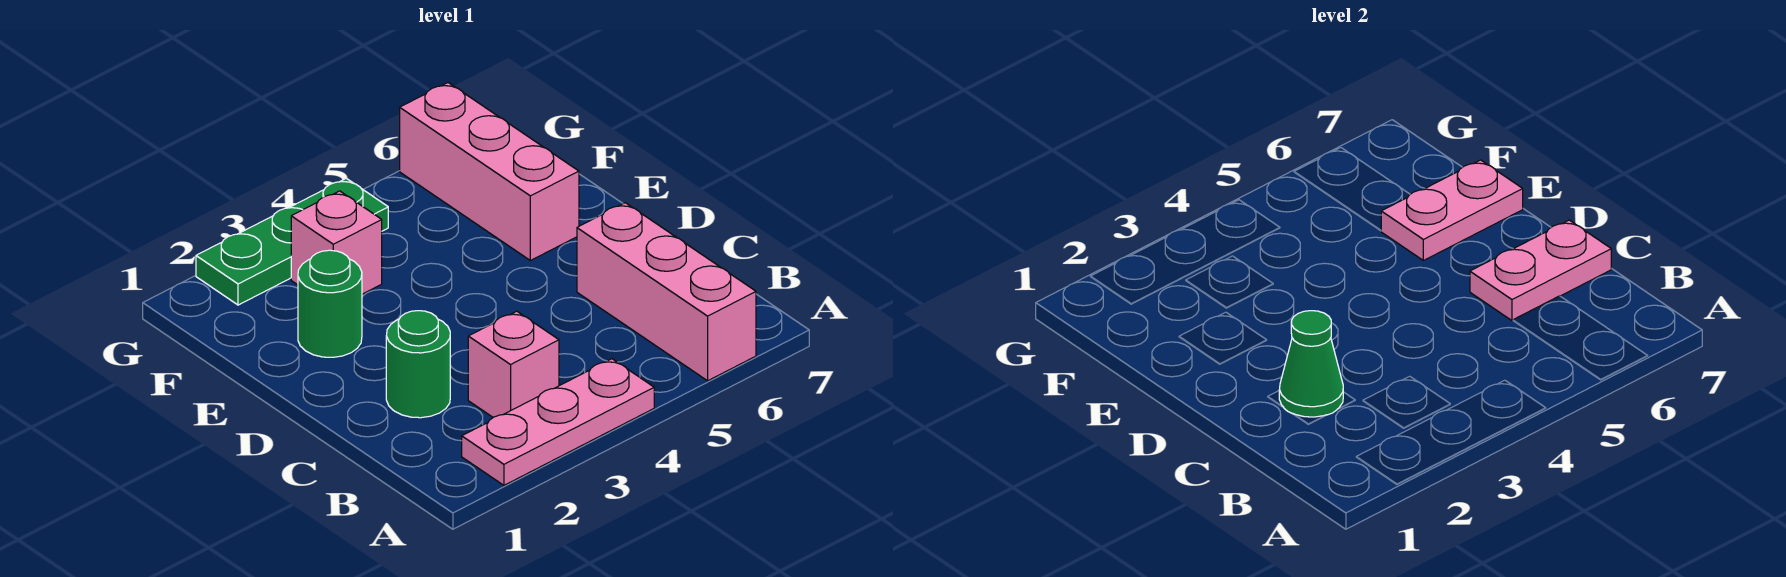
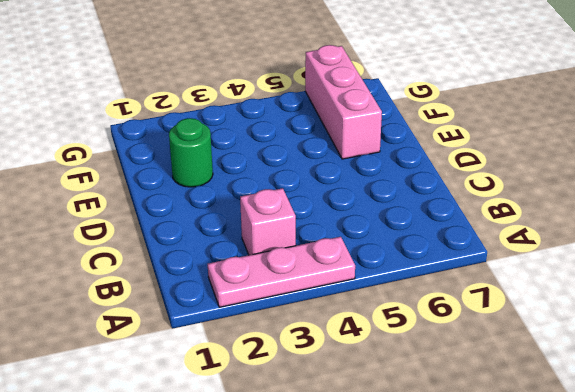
none -> pink 1x3 brick [577,203,756,381]
none -> green 1x1 round brick [386,311,450,418]

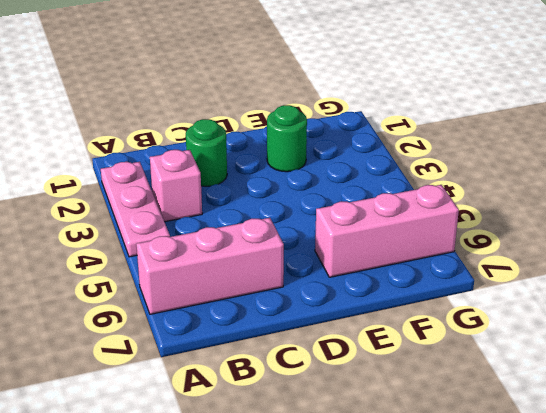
none -> pink 1x1 brick [291,191,382,294]
none -> green 1x3 plate [196,178,388,305]

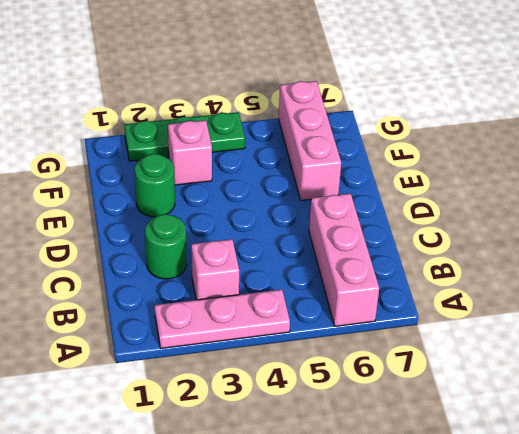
none -> green 1x1 cone [1279,311,1343,417]
none -> pink 1x2 plate [1470,220,1611,321]

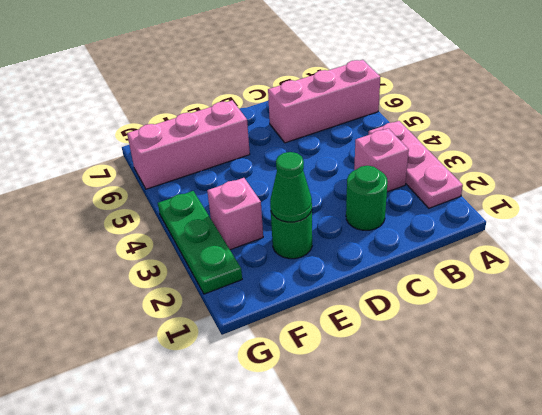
green 1x1 cone [270,152,312,222] -> green 1x1 cone moved to [1279,311,1343,417]
none -> pink 1x2 plate [1470,220,1611,321]
none -> pink 1x2 plate [1381,160,1523,261]

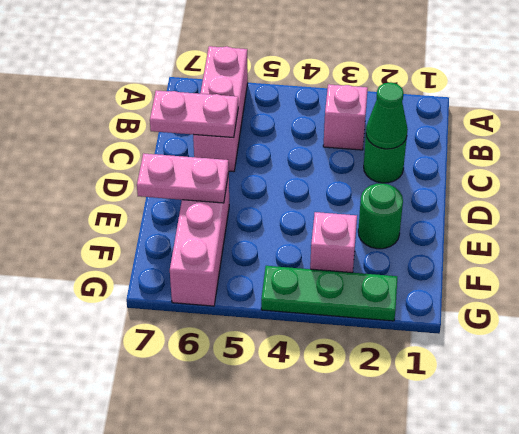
none -> pink 1x3 plate [462,359,654,485]

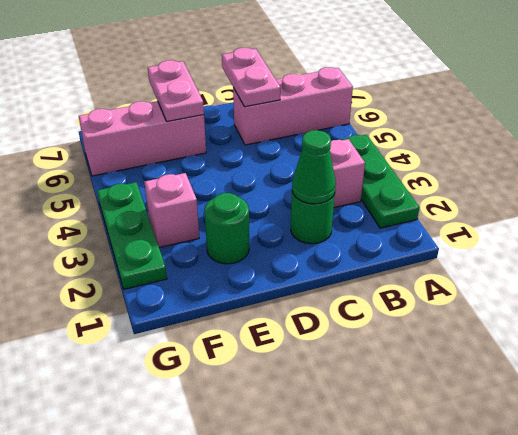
green 1x3 plate [342,135,419,228] -> pink 1x3 plate [462,359,654,485]

